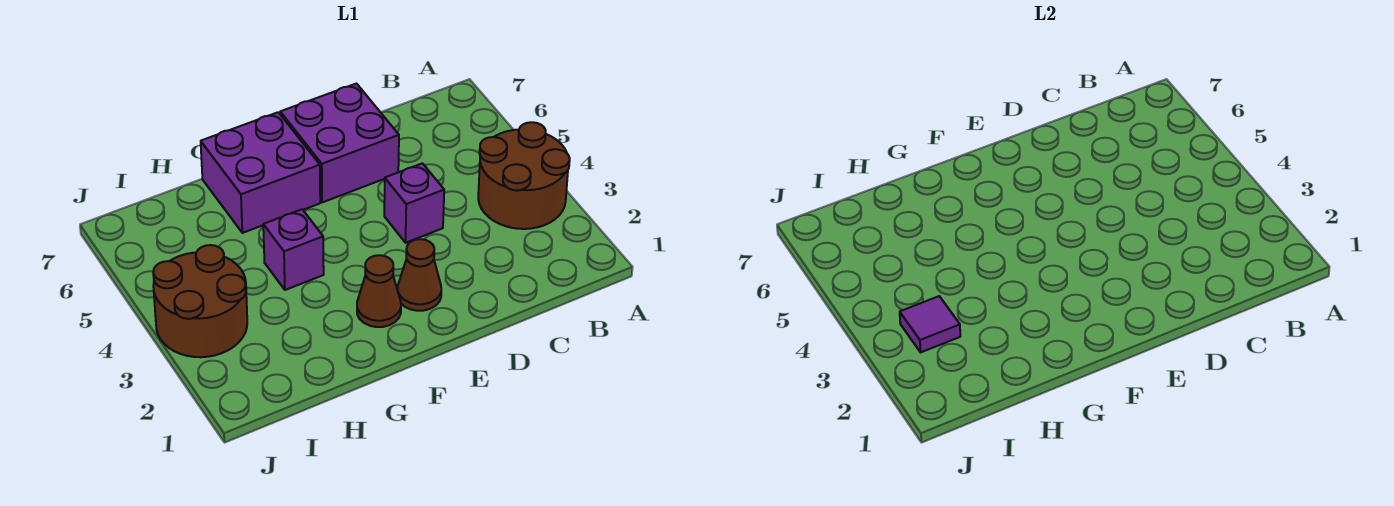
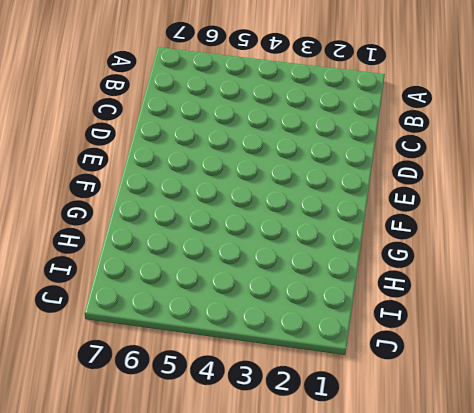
none -> brown 2x2 round brick [478,122,570,229]
none -> purple 1x1 brick [384,163,444,243]

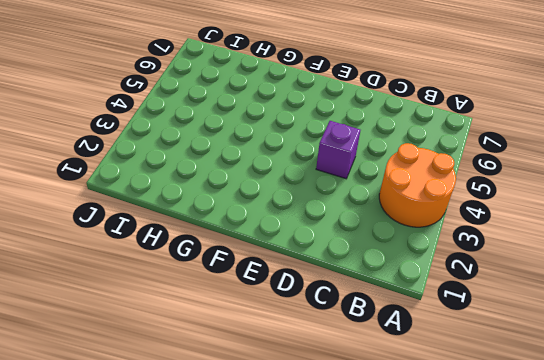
orange 2x2 round brick [379,143,456,227] -> brown 2x2 round brick [478,122,570,229]
none -> purple 2x2 brick [280,84,399,203]
none -> brown 1x1 cone [397,239,441,311]

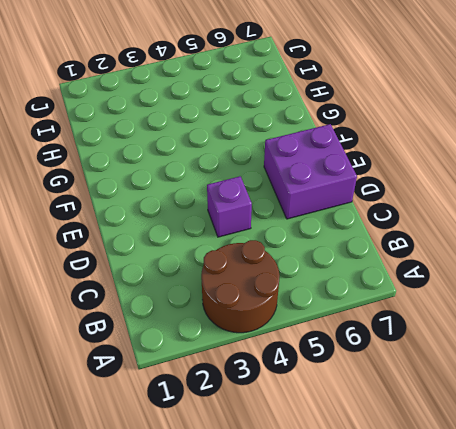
none -> brown 1x1 cone [397,239,441,311]
none -> brown 1x1 cone [357,255,401,327]

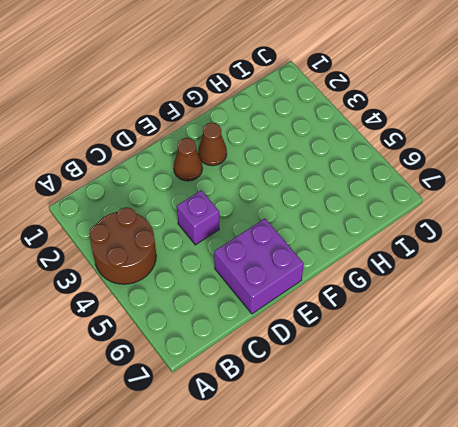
none -> purple 2x2 brick [201,112,320,233]
none -> purple 1x1 brick [263,209,324,290]

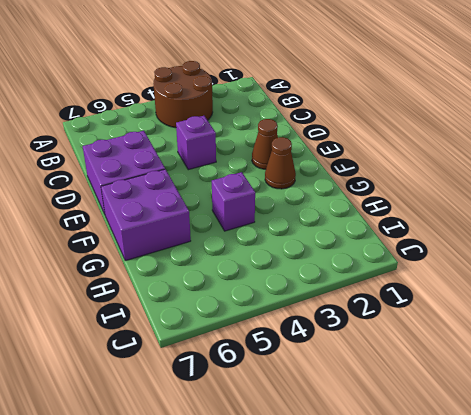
none -> brown 2x2 round brick [153,245,247,357]
none -> purple 1x1 tile [900,296,960,352]

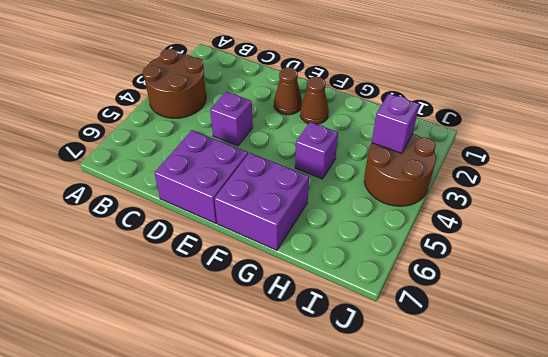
purple 1x1 brick [371,94,420,153] -> purple 1x1 tile [900,296,960,352]

